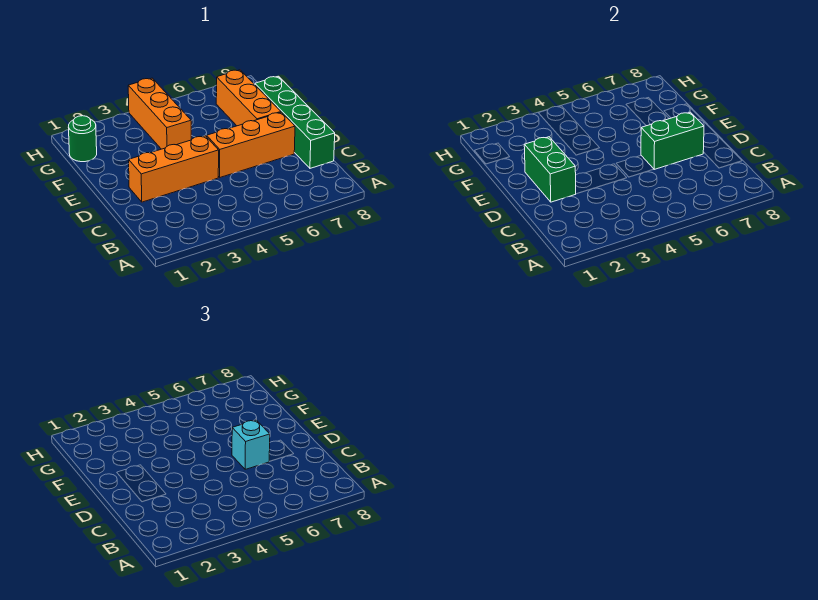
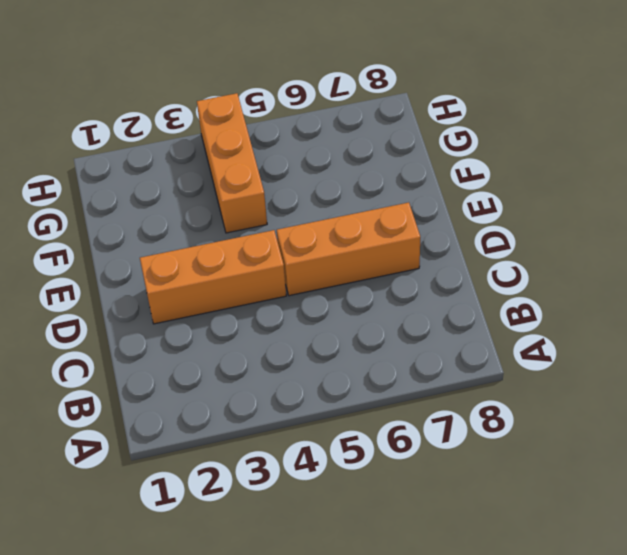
none -> green 1x4 brick [255,76,335,168]
none -> orange 1x3 brick [216,70,281,126]

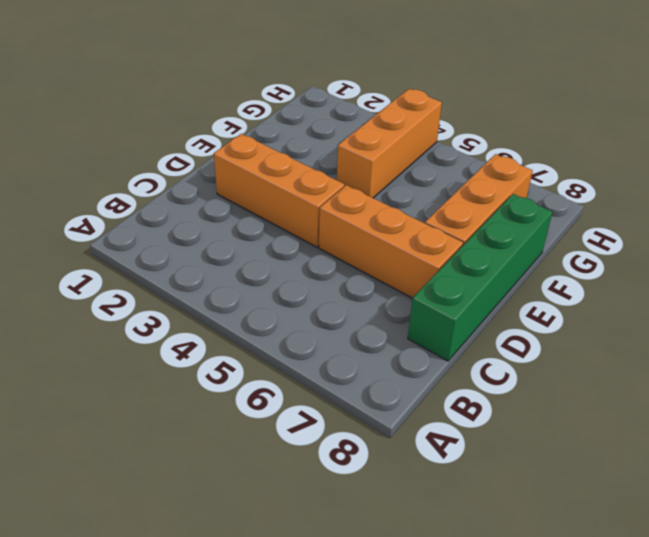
none -> green 1x1 round brick [69,116,97,162]
none -> green 1x2 brick [524,137,576,202]

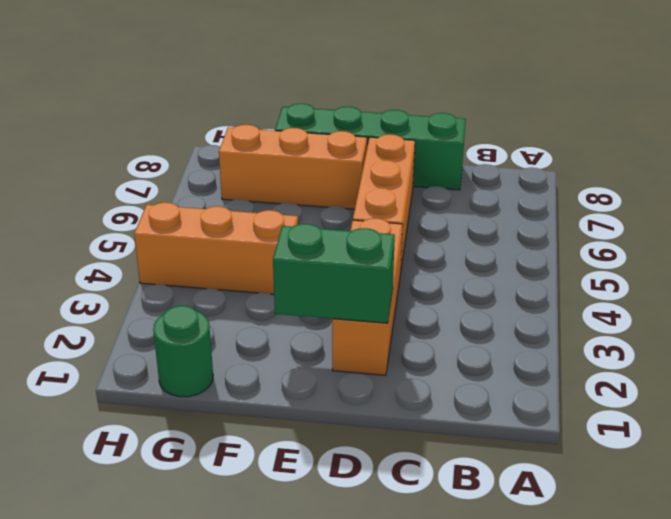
none -> green 1x2 brick [641,112,704,169]
none -> cyan 1x1 brick [232,420,270,469]

